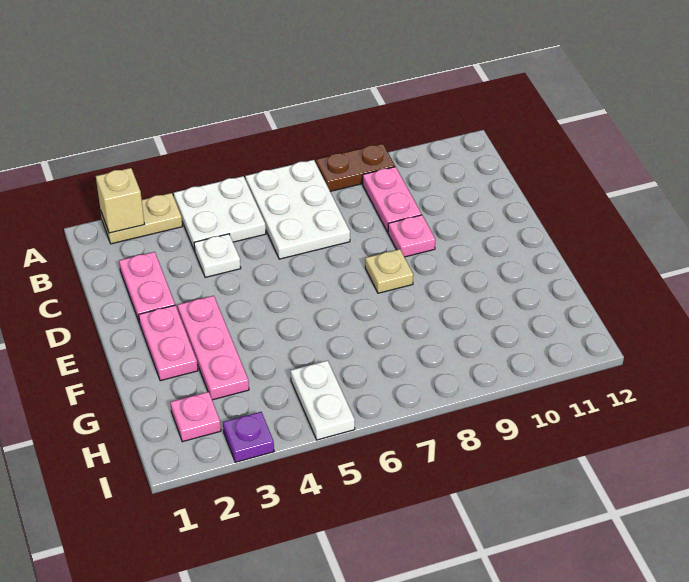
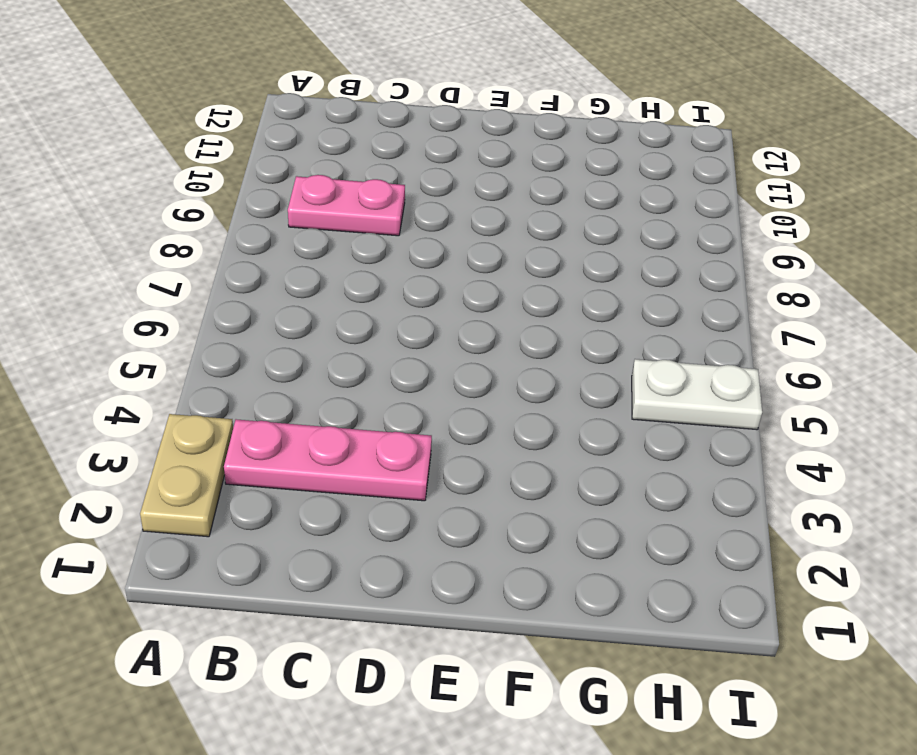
pink 1x3 plate [224,419,432,501] -> pink 1x3 plate moved to [177,296,249,400]
none -> white 2x2 plate [174,176,266,251]
none -> white 2x3 plate [245,160,350,259]
none -> brown 1x2 plate [316,144,395,191]

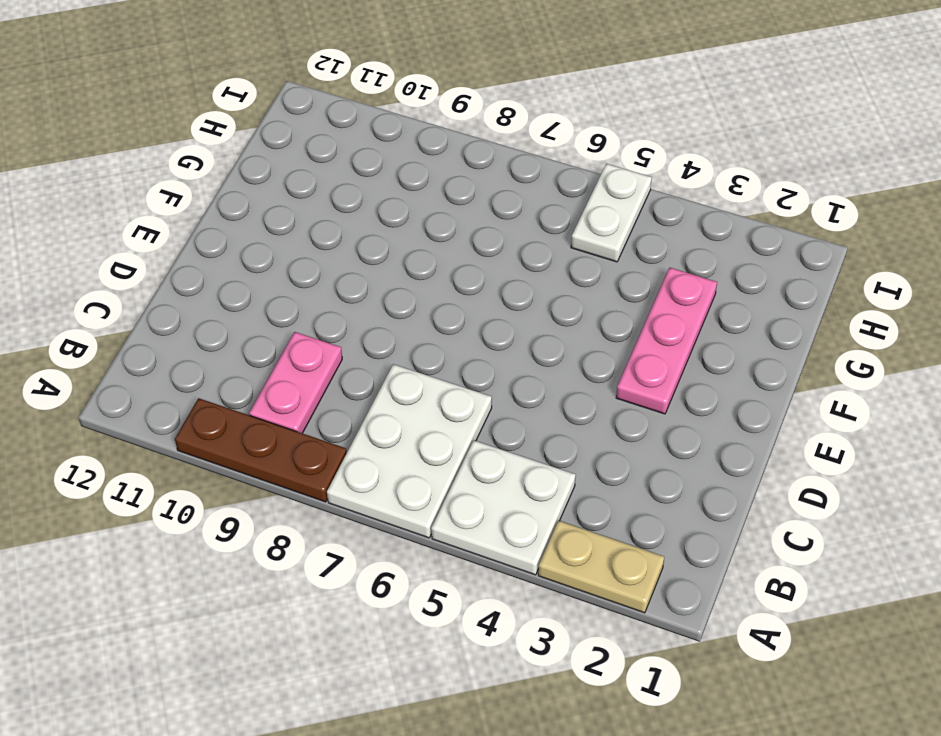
brown 1x3 plate [175,398,347,502] -> brown 1x2 plate [316,144,395,191]
none -> pink 1x2 plate [119,252,175,323]
none -> white 1x1 plate [194,234,241,277]
none -> pink 1x1 plate [388,215,435,257]

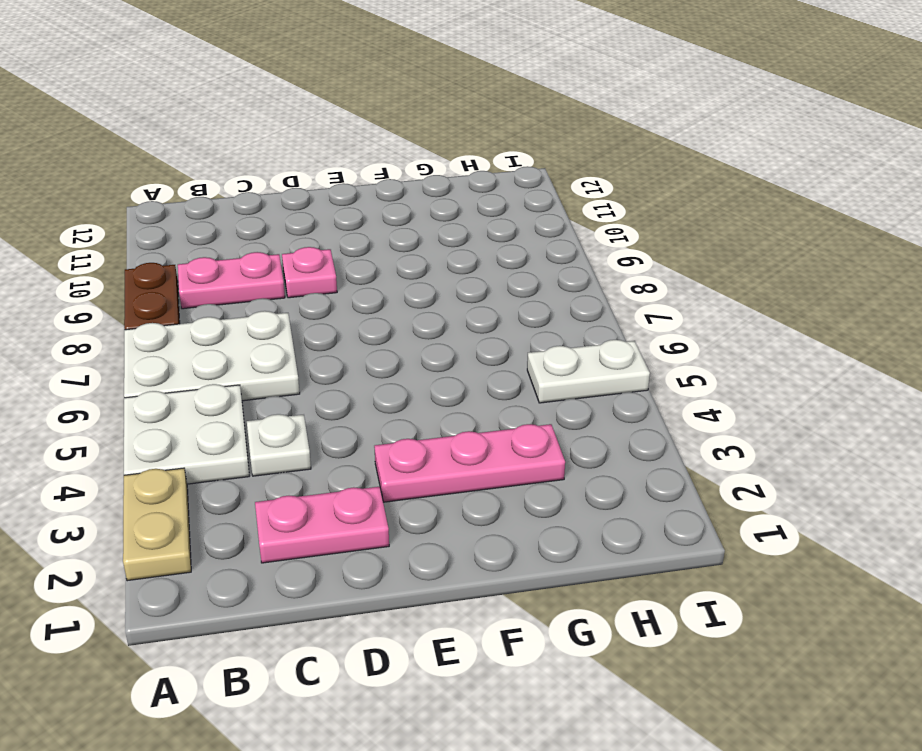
none -> pink 1x2 plate [139,305,198,381]
none -> tan 1x1 plate [365,249,413,293]
none -> pink 1x1 plate [170,392,221,442]

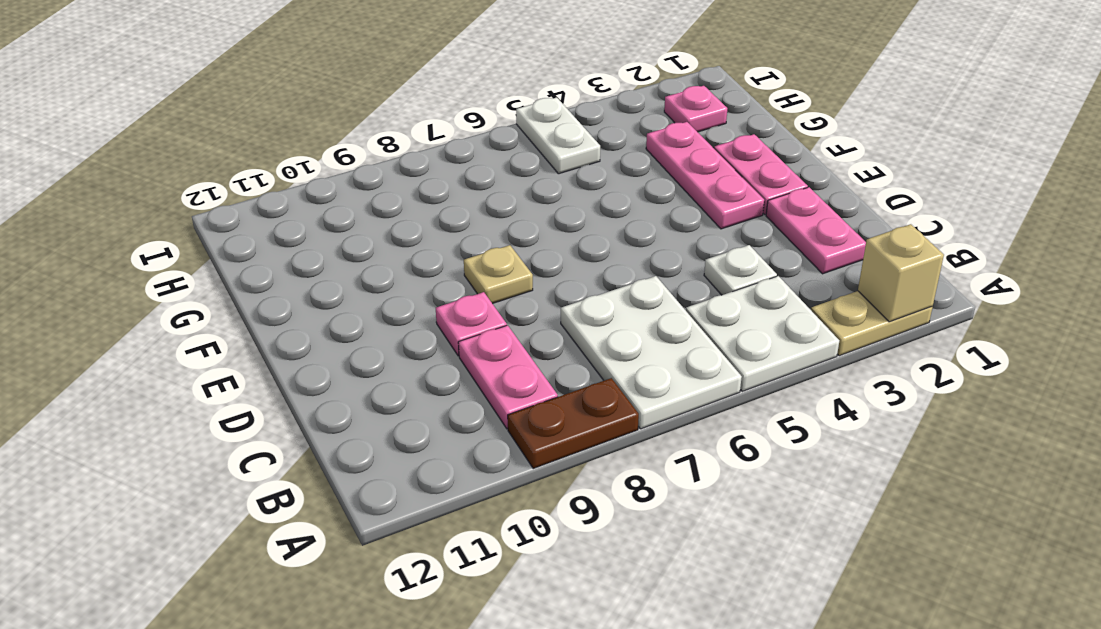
none -> purple 1x1 plate [223,412,274,462]

